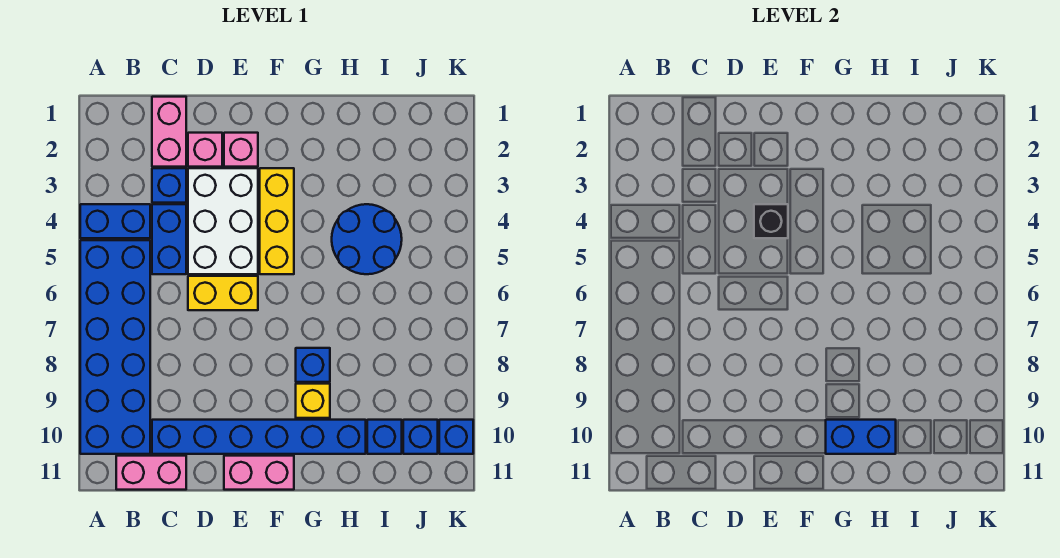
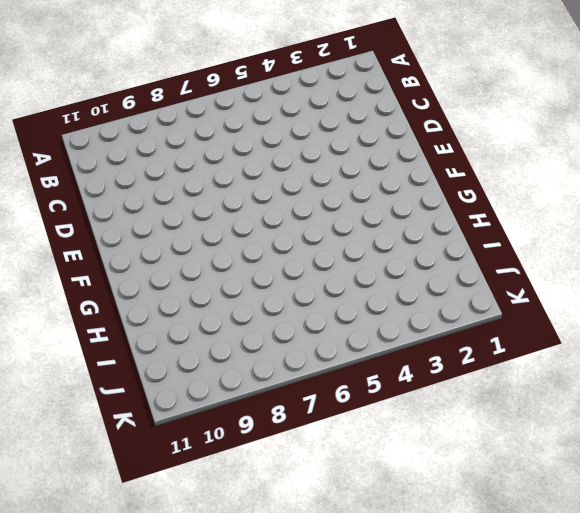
none -> blue 1x2 brick [80,204,150,238]
none -> blue 2x6 brick [80,240,150,454]
none -> pink 1x2 brick [116,456,186,490]

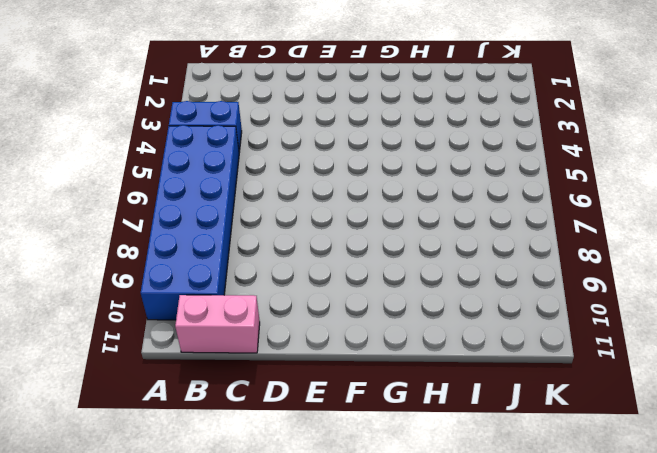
none -> pink 1x2 brick [152,97,186,167]
none -> blue 1x1 brick [152,168,186,203]
none -> blue 1x2 brick [152,204,186,274]

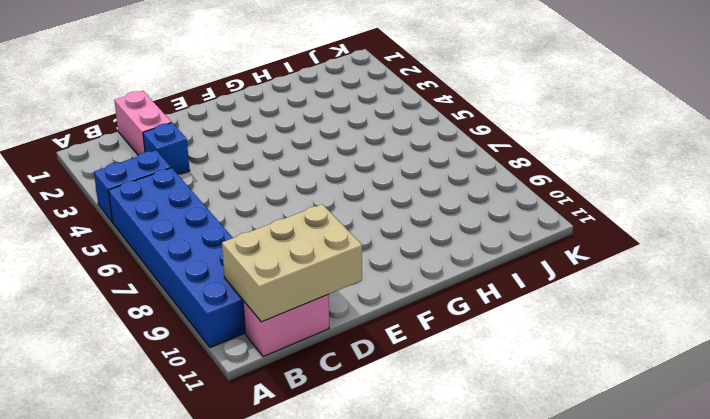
tan 2x3 brick [222,204,362,322] -> none
none -> blue 1x2 brick [152,204,186,274]
none -> blue 1x6 brick [152,420,366,454]
none -> pink 1x1 brick [188,133,222,167]

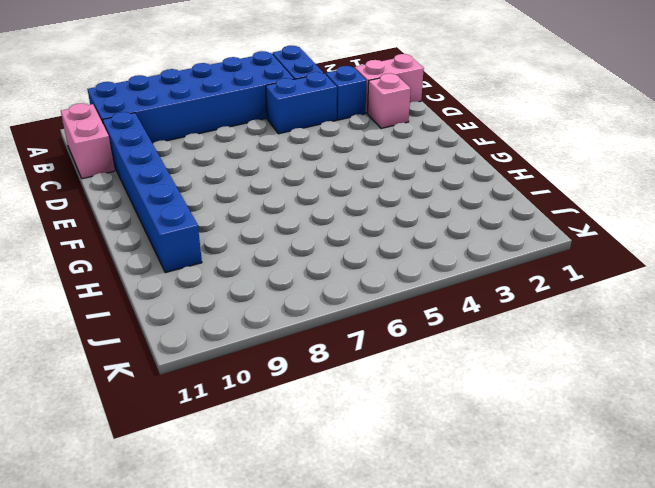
none -> white 2x3 brick [188,168,258,274]
none -> yellow 1x2 brick [188,276,258,310]
none -> pink 1x1 brick [224,133,258,167]

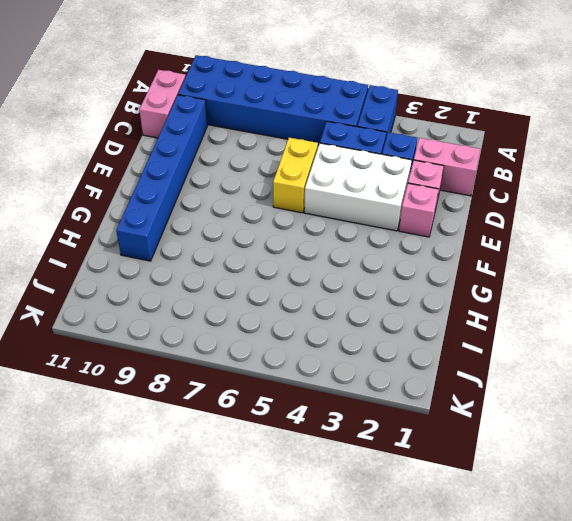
none -> pink 1x2 brick [224,456,294,490]
none -> yellow 1x3 brick [260,168,294,274]
none -> blue 1x1 brick [296,348,330,382]

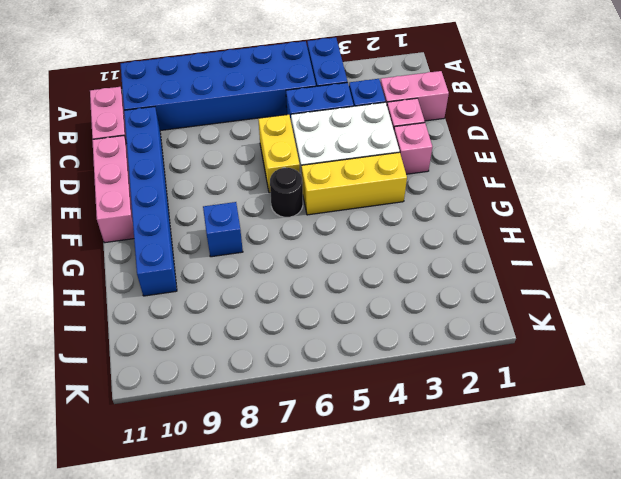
pink 1x3 brick [92,136,134,243] -> pink 1x2 brick [224,456,294,490]
black 1x1 round brick [270,168,303,217] -> none
none -> yellow 1x1 brick [296,384,330,418]
none -> blue 2x2 round brick [332,204,402,274]
none -> blue 1x1 brick [367,420,402,454]

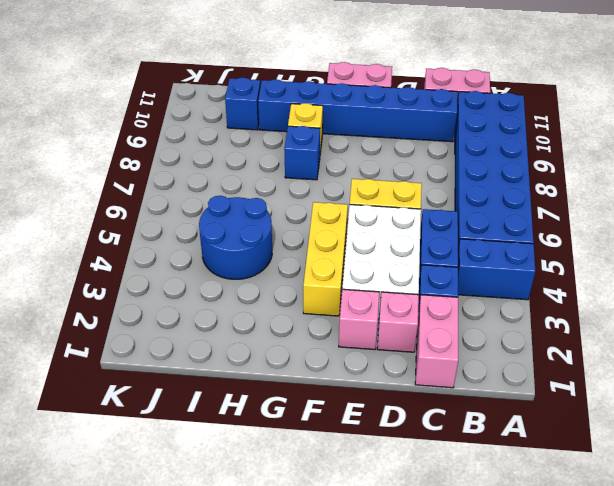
none -> blue 1x1 brick [403,420,438,454]
none -> blue 1x1 brick [439,420,473,454]
none -> black 1x1 brick [754,204,788,238]

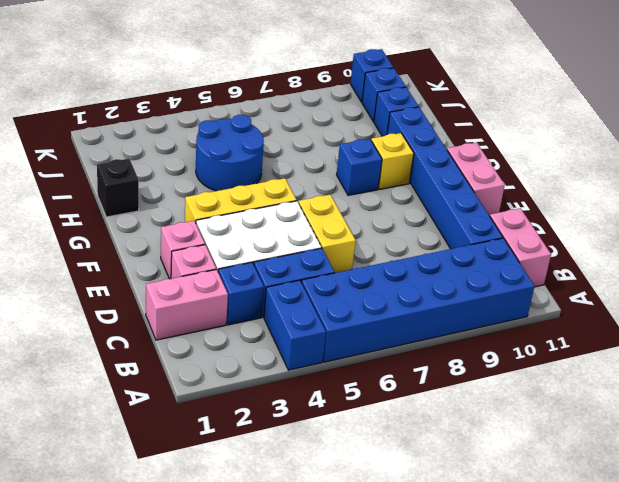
black 1x1 brick [97,159,139,217] -> black 1x1 brick moved to [754,204,788,238]
none -> blue 1x2 brick [826,420,896,454]

